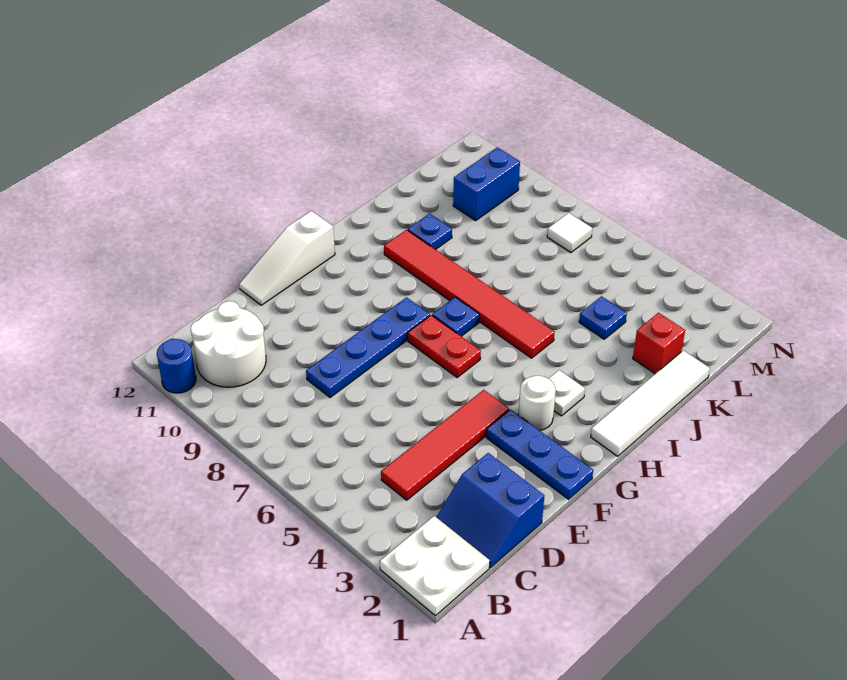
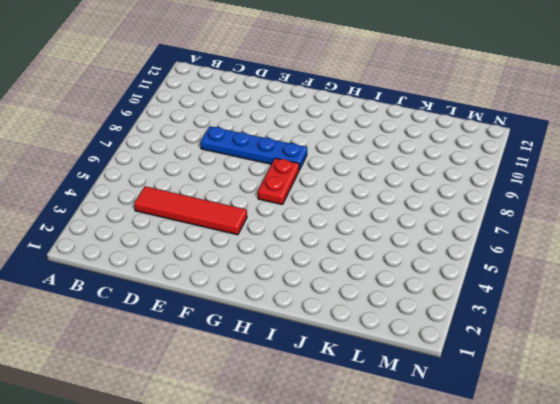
none -> white 2x2 plate [380,516,490,616]
none -> blue 1x1 round brick [157,339,196,393]
none -> white 2x2 round brick [191,301,266,387]

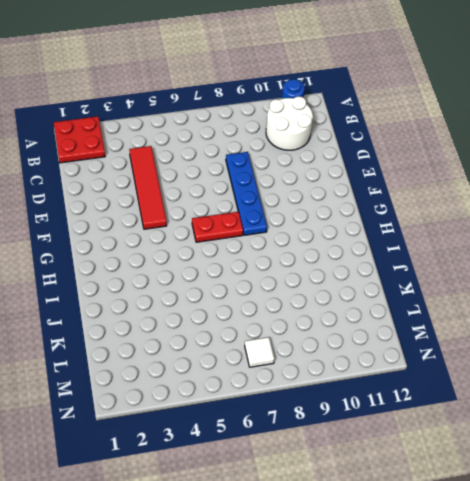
red 2x2 plate [54,116,105,163] -> white 2x2 plate [380,516,490,616]
none -> blue 2x2 slope [436,453,544,567]
none -> white 1x3 slope [239,211,335,305]
none -> blue 1x3 plate [486,410,593,499]

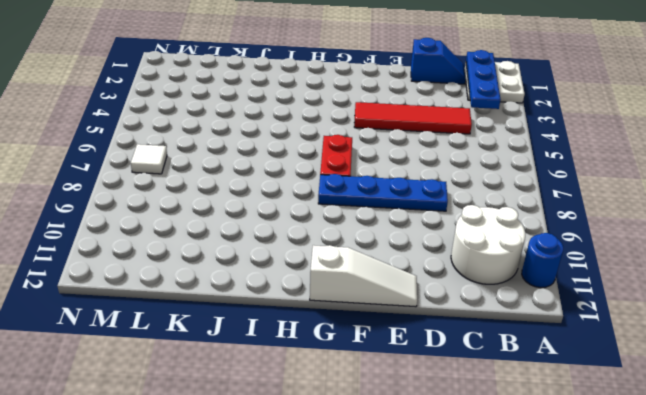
blue 1x3 plate [466,50,501,109] -> blue 1x3 plate moved to [486,410,593,499]
blue 1x2 slope [411,38,466,84] -> blue 2x2 slope [436,453,544,567]
none -> white 1x1 round brick [518,376,556,430]
none -> white 1x4 tile [591,350,710,456]
none -> white 1x1 plate [548,370,585,416]

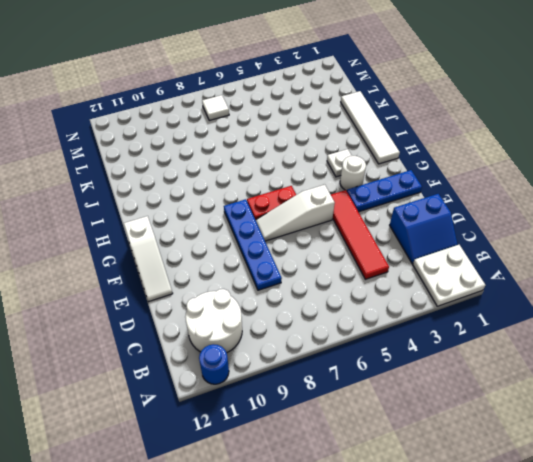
white 1x3 slope [256,185,335,241] -> none
none -> blue 1x1 plate [432,297,479,336]
none -> red 1x6 tile [384,230,555,358]
none -> blue 1x1 plate [408,214,452,250]

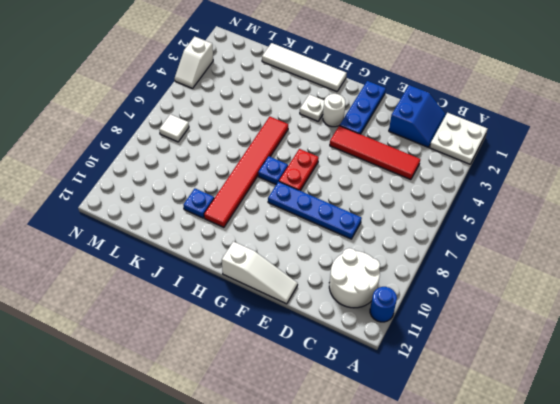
white 1x2 slope [175,37,213,88] -> none
none -> red 1x1 brick [633,313,685,374]
none -> blue 1x1 plate [579,296,627,339]
none -> blue 1x2 brick [453,147,520,221]

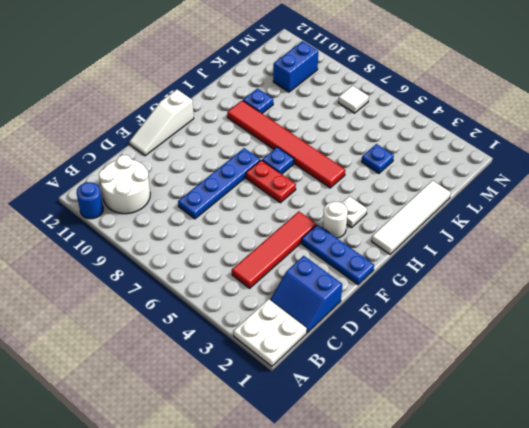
none -> red 1x1 brick [633,313,685,374]

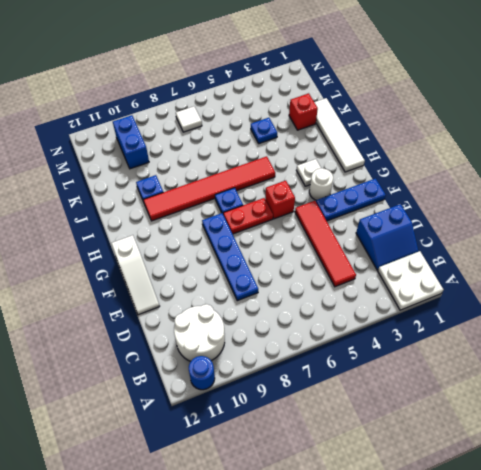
red 1x1 brick [265,181,295,219] -> none

